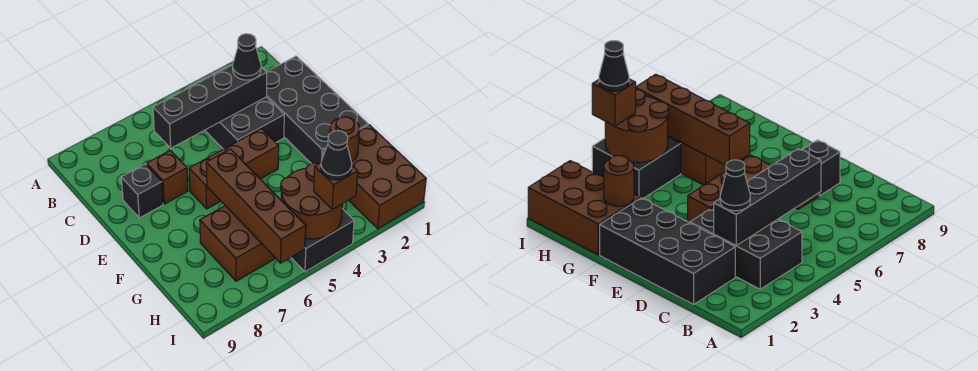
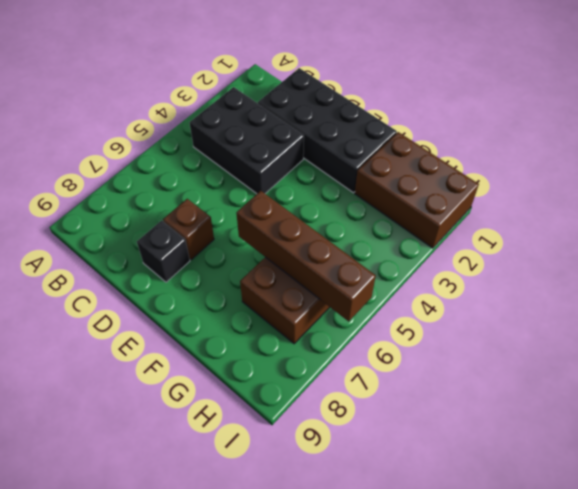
none -> brown 1x3 brick [189,129,279,209]
none -> black 2x2 brick [291,209,354,272]
none -> black 1x4 brick [153,65,267,148]

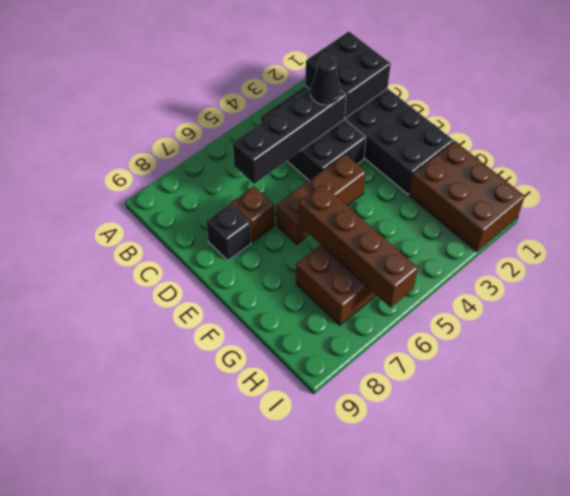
black 2x2 brick [305,32,391,118] -> black 2x2 brick moved to [291,209,354,272]
none -> brown 1x1 round brick [330,117,360,162]
none -> brown 2x2 round brick [281,163,343,239]
none -> brown 1x1 brick [314,163,358,209]

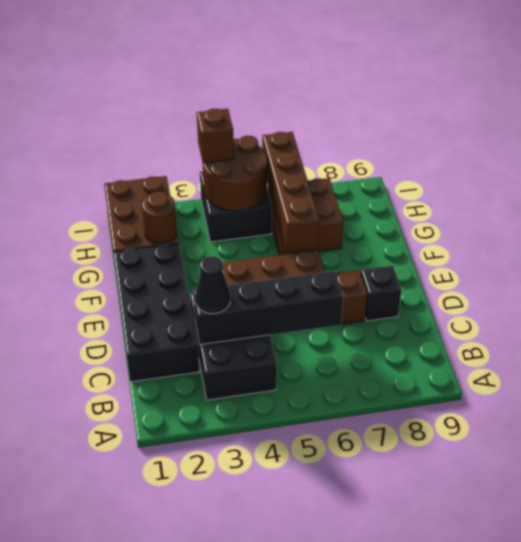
none -> black 1x1 cone [321,131,352,180]

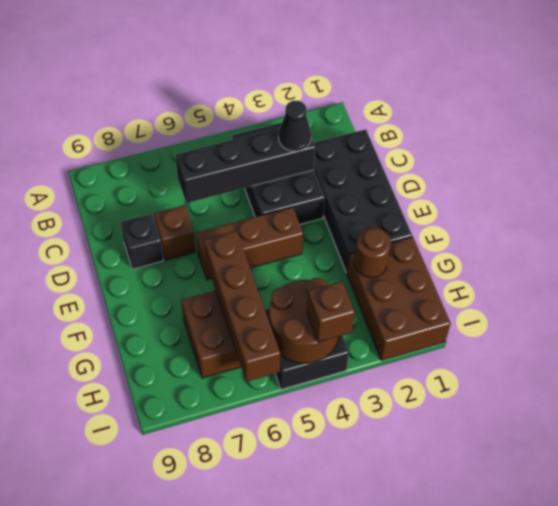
none -> black 1x1 cone [321,131,352,180]

